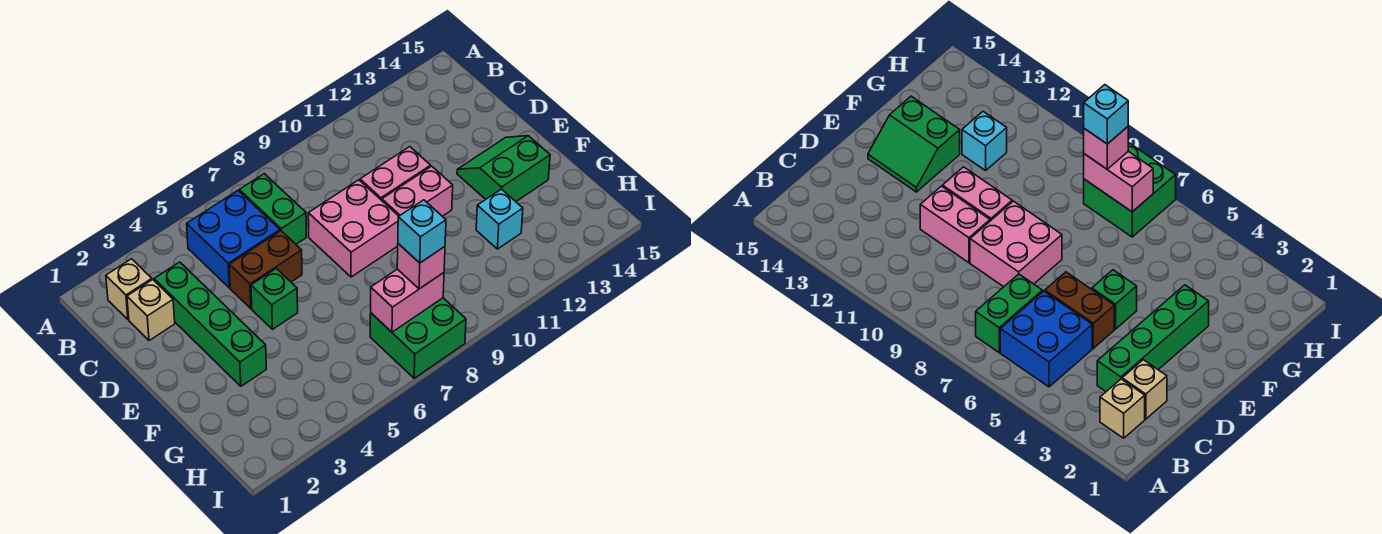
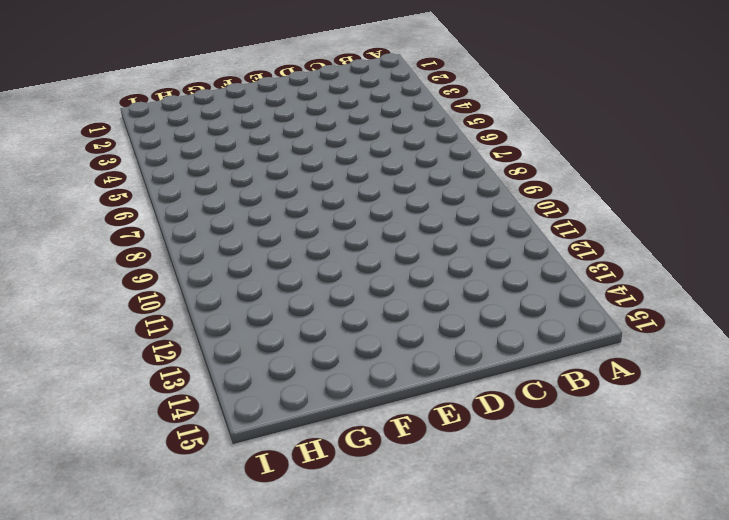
none -> tan 1x1 brick [106,259,152,320]
none -> blue 2x2 brick [187,191,280,288]
none -> green 1x2 brick [239,174,306,244]

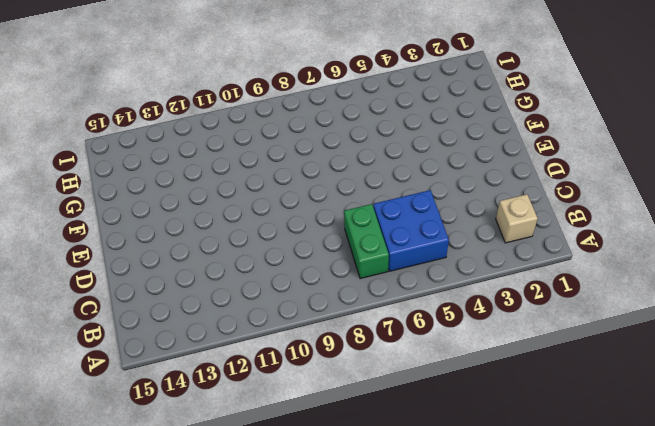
none -> tan 1x1 brick [127,280,175,341]
none -> green 1x4 brick [154,262,266,386]
none -> brown 1x2 brick [229,231,302,309]

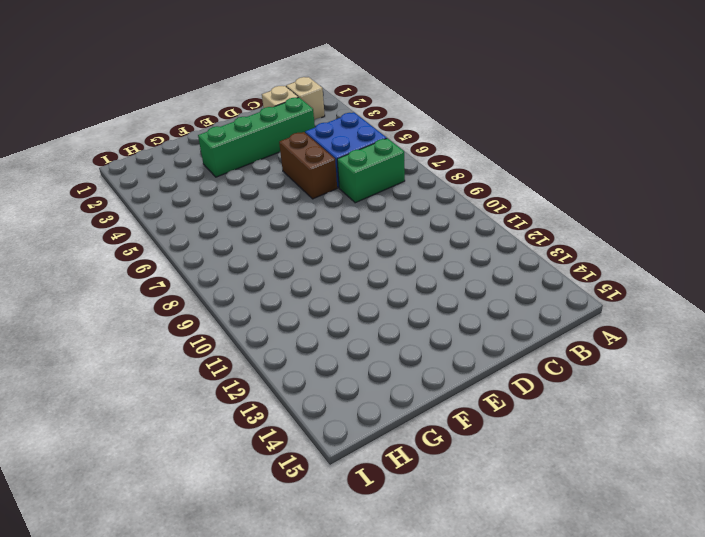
none -> pink 2x2 brick [308,180,399,277]
none -> pink 1x2 brick [360,147,431,200]
none -> green 1x1 brick [251,268,298,329]

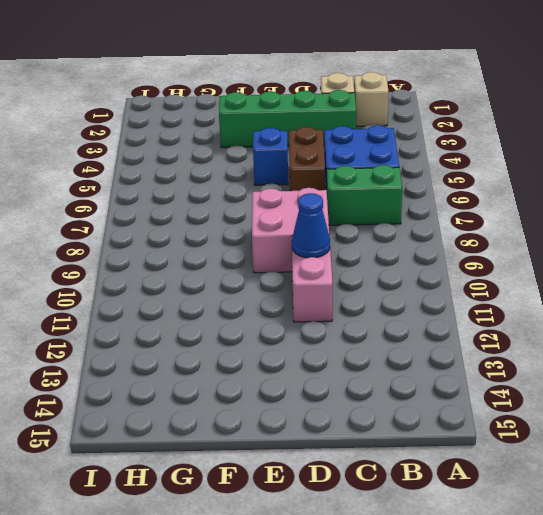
blue 1x1 cone [292,193,330,258] -> none
blue 1x1 brick [253,128,288,185] -> green 1x1 brick [251,268,298,329]
none -> pink 1x2 brick [382,166,453,216]
none -> green 2x2 slope [457,136,550,201]
none -> cyan 1x1 brick [476,189,523,249]

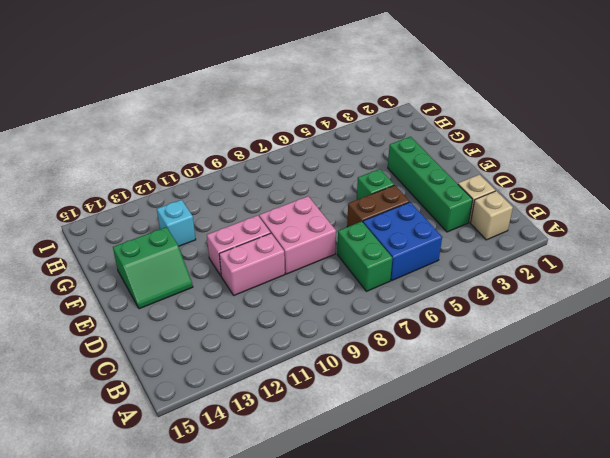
none -> green 2x2 brick [370,298,466,378]
none -> pink 1x2 brick [371,269,444,332]
none -> pink 1x1 brick [397,244,445,289]

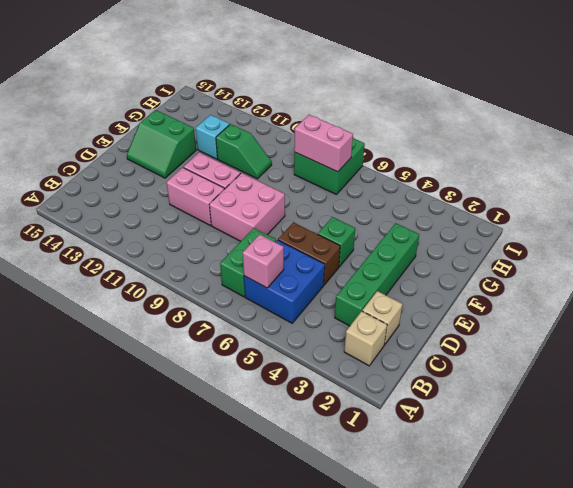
pink 1x1 brick [243,234,284,288] -> pink 1x1 brick moved to [397,244,445,289]
green 1x2 slope [216,124,272,179] -> none
none -> cyan 1x1 brick [398,200,446,263]

